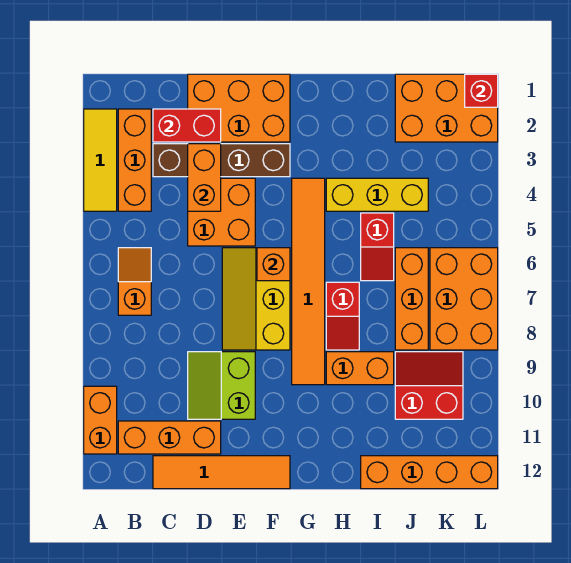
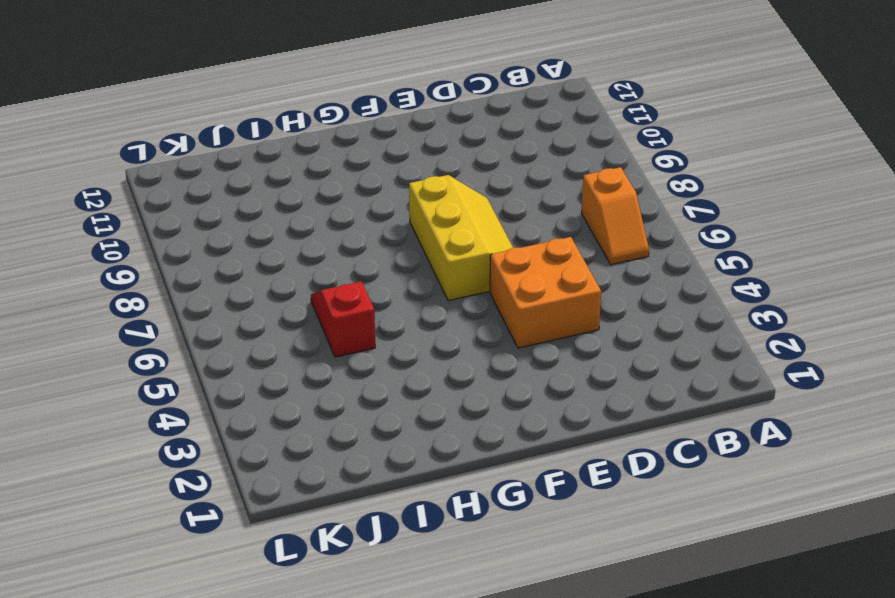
none -> yellow 1x3 tile [84,109,117,211]
none -> orange 1x2 brick [84,386,117,454]
none -> orange 1x3 brick [118,109,151,211]

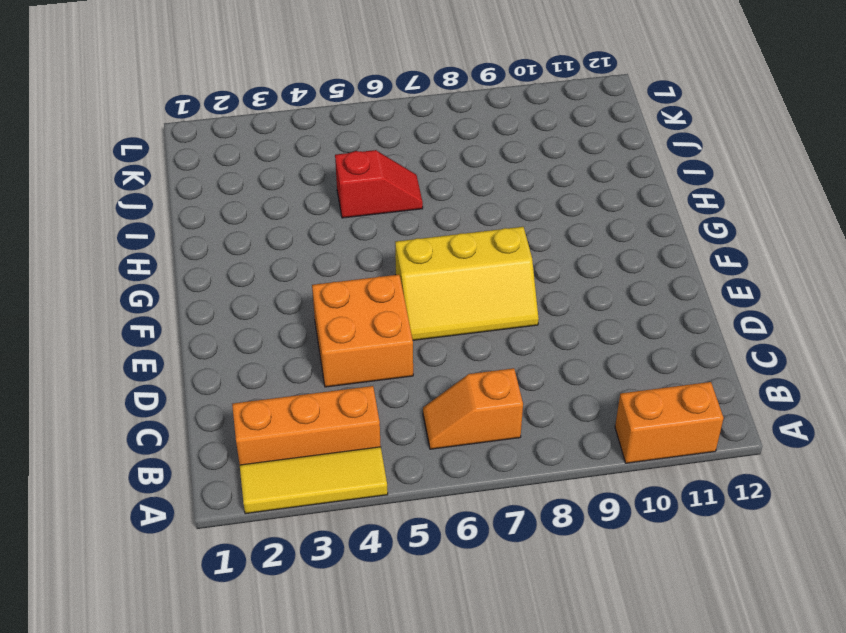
none -> orange 1x3 brick [118,421,221,454]
none -> brown 1x4 brick [153,144,290,177]
none -> orange 1x4 tile [153,456,290,489]

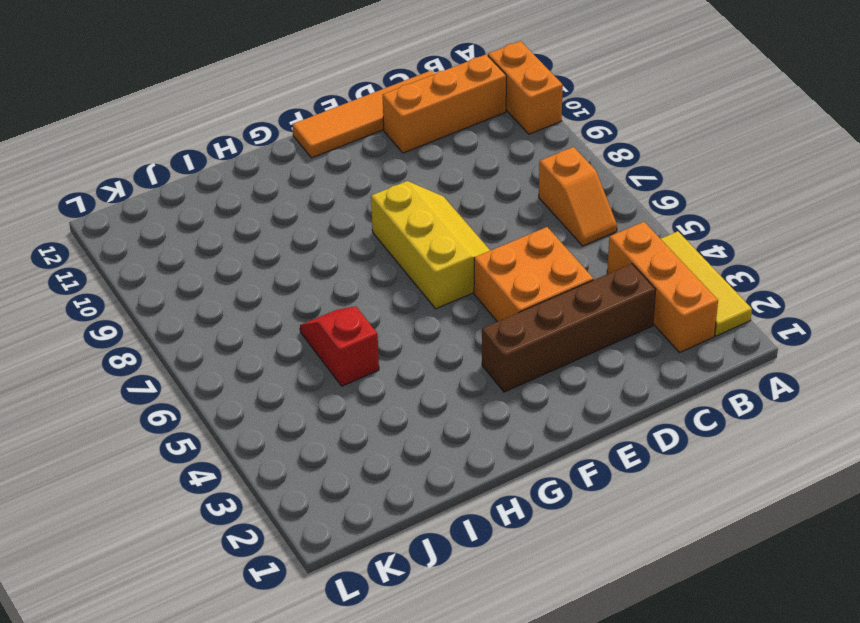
none -> orange 2x3 brick [188,74,290,142]
none -> lime 2x2 slope [188,352,255,419]
none -> orange 1x6 tile [292,178,325,385]

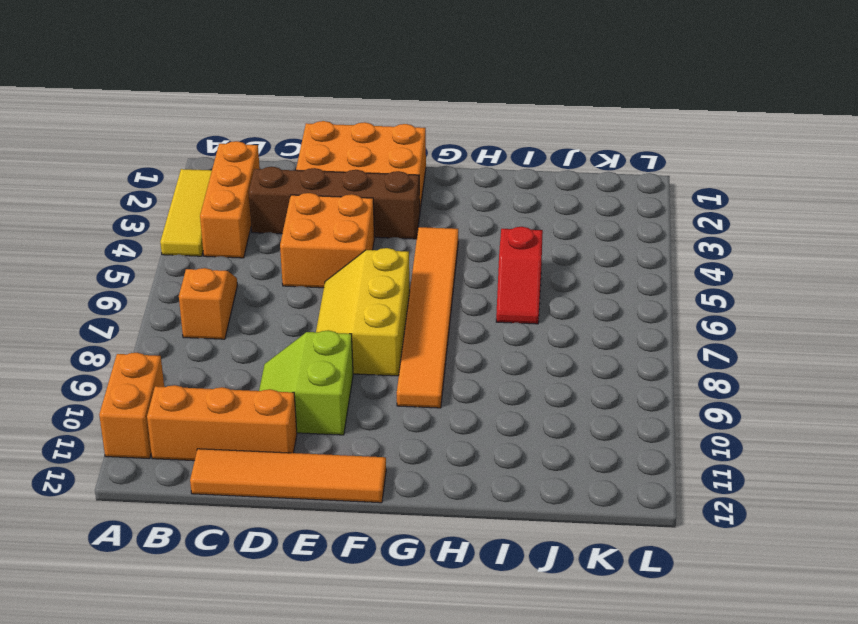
none -> yellow 1x3 brick [326,178,428,211]
none -> red 1x2 slope [326,282,359,350]
none -> orange 1x2 brick [326,352,394,385]

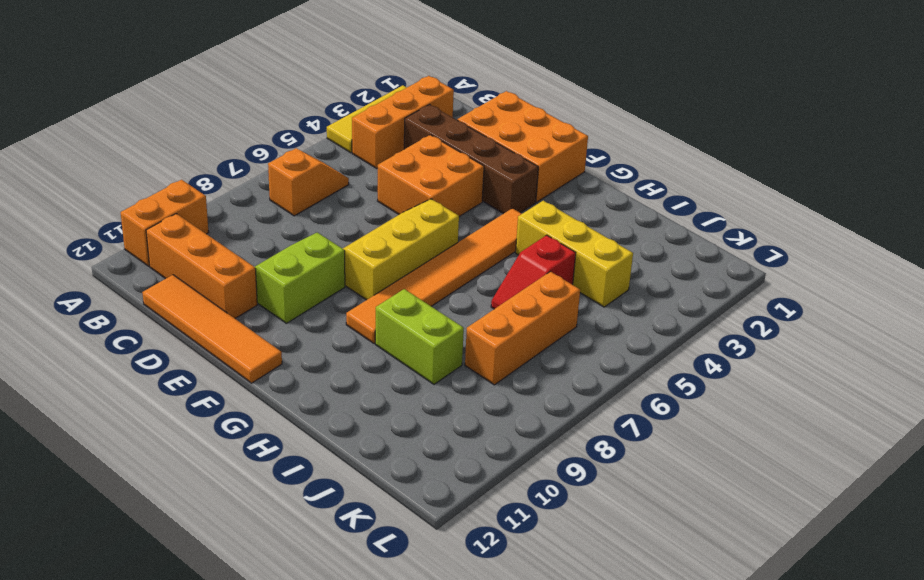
lime 1x2 brick [375,289,464,384] -> orange 1x2 brick [326,352,394,385]
none -> red 1x2 slope [326,282,359,350]
none -> orange 1x4 brick [361,456,498,489]
none -> orange 2x3 brick [395,74,498,142]

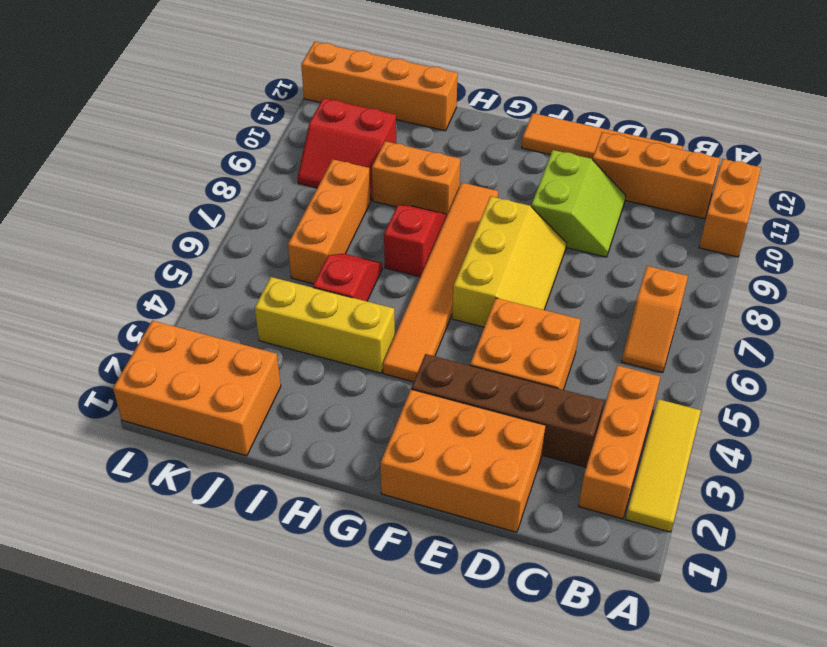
none -> orange 2x3 brick [430,248,498,350]
none -> red 1x2 brick [153,109,221,142]
none -> orange 1x2 brick [188,144,221,211]

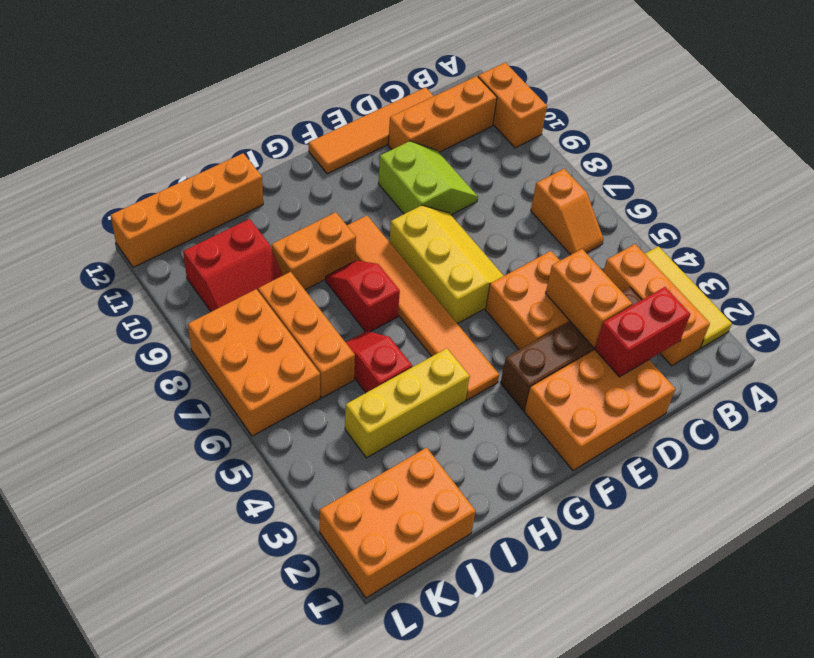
none -> orange 1x1 brick [257,248,290,281]
none -> red 1x1 brick [465,74,498,107]

